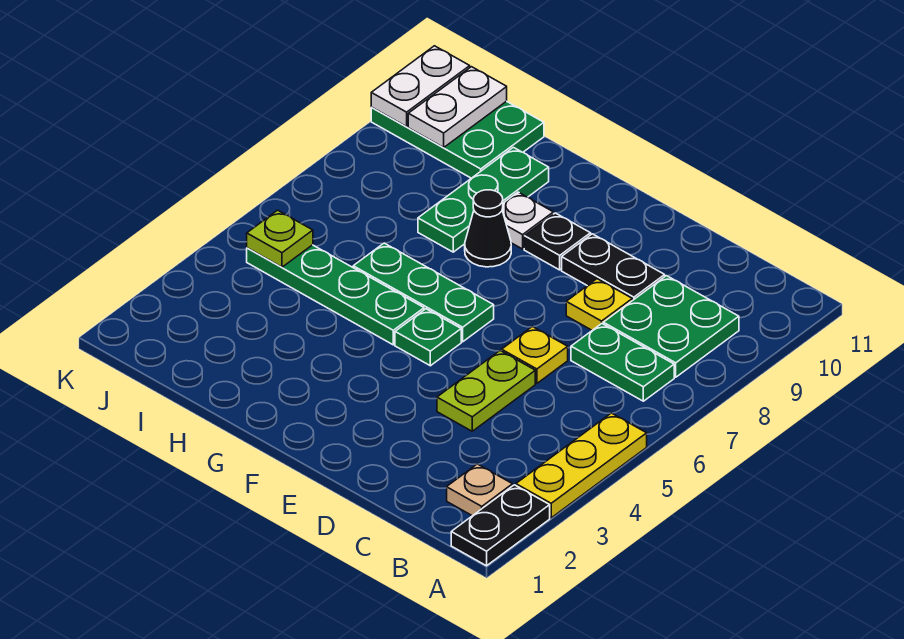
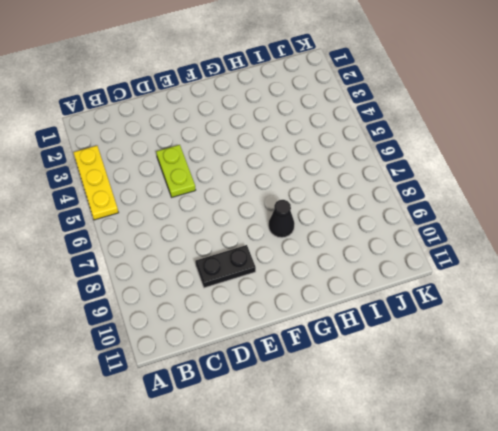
none -> black 1x2 plate [451,485,550,566]
none -> tan 1x1 plate [447,464,513,516]
none -> green 1x2 plate [571,324,674,401]

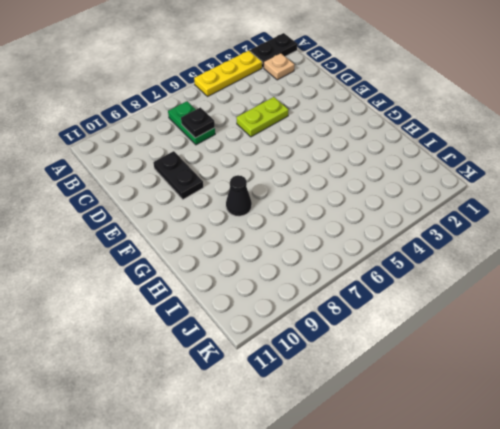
black 1x1 plate [181,107,215,138] -> black 1x1 plate moved to [524,213,591,270]
none -> green 2x2 plate [603,276,739,377]
none -> yellow 1x1 plate [502,327,568,383]
none -> yellow 1x1 plate [566,279,632,330]

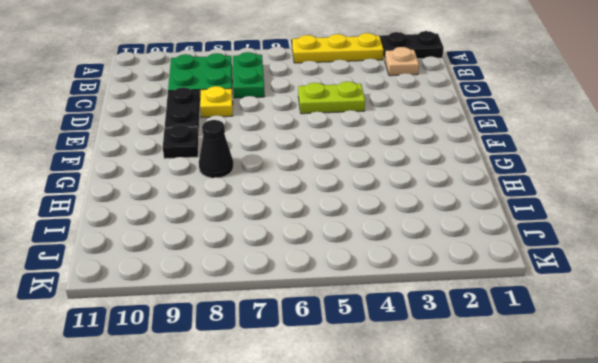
none -> yellow 1x1 plate [502,327,568,383]
none -> green 1x1 plate [395,309,461,366]
none -> green 1x3 plate [353,243,494,342]

